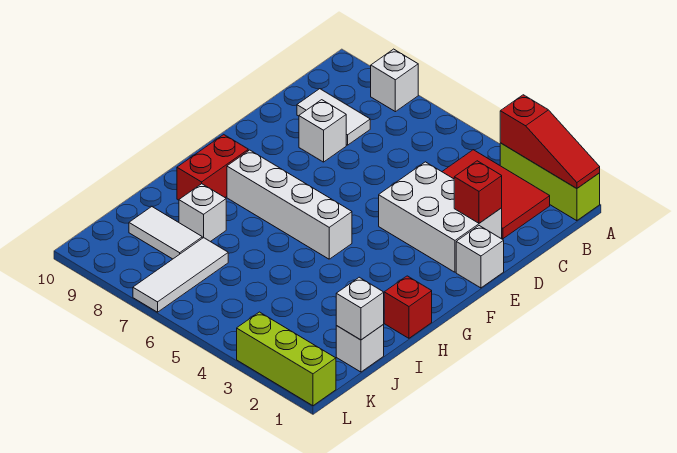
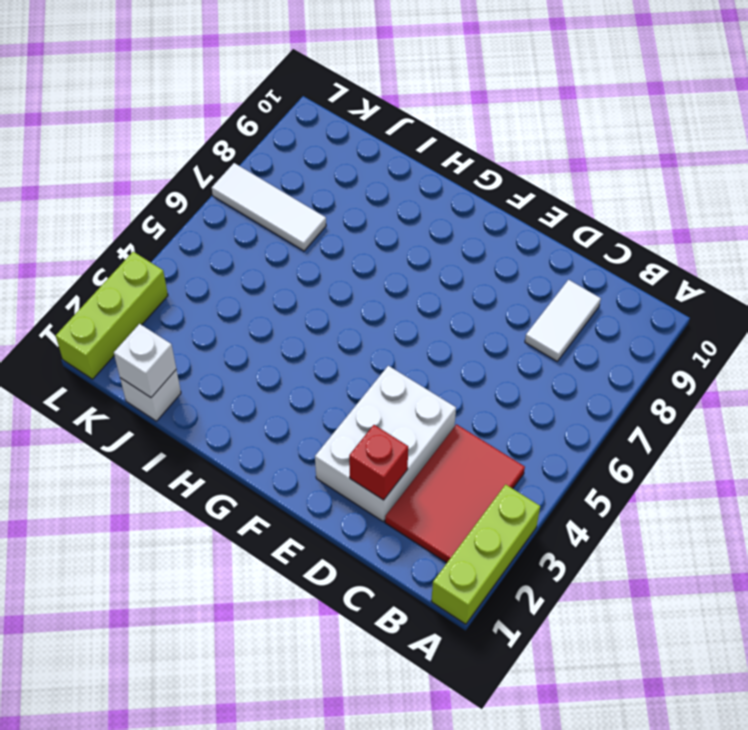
none -> white 1x1 brick [371,49,418,112]
none -> white 1x1 brick [299,100,346,162]
none -> white 1x1 brick [456,226,504,288]

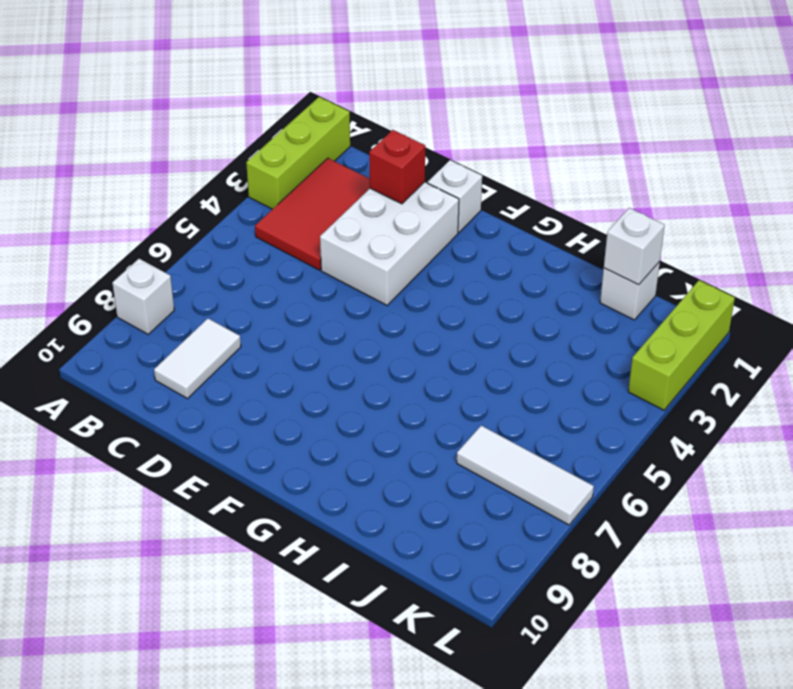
none -> white 1x1 brick [299,100,346,162]
none -> white 1x4 brick [227,150,352,259]
none -> red 1x2 brick [177,135,248,200]

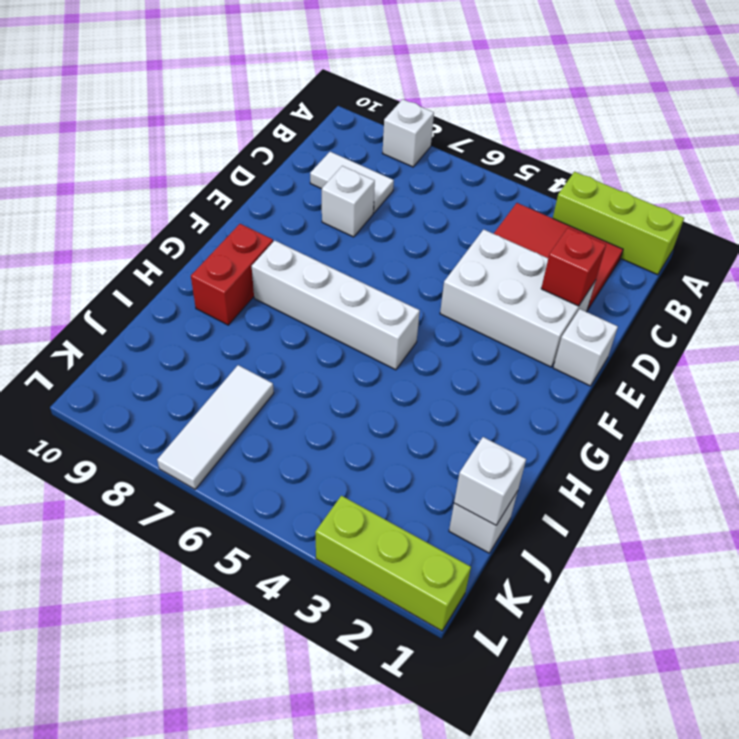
none -> red 1x1 brick [384,276,432,338]
none -> white 1x1 brick [179,184,226,242]
none -> white 1x2 tile [129,207,202,259]

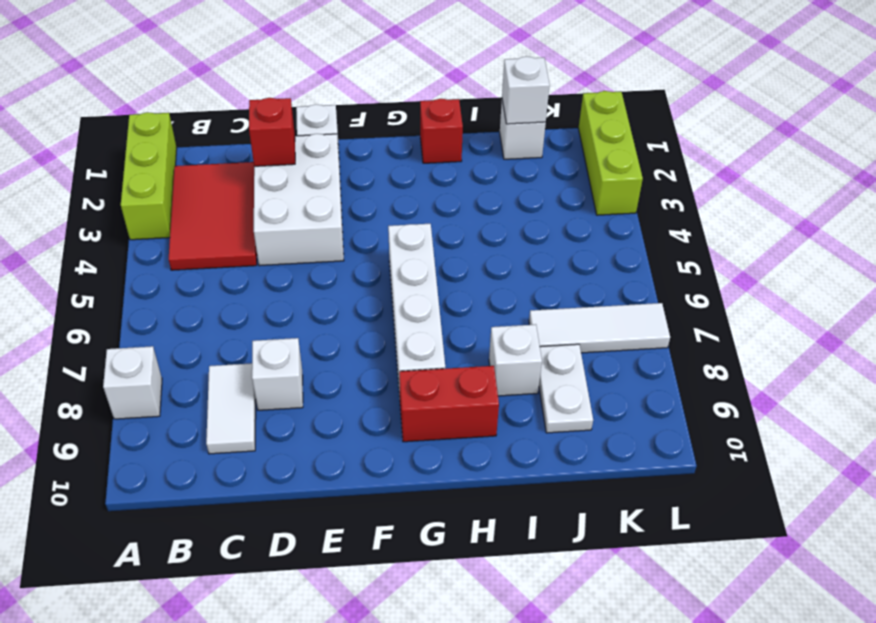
white 1x2 plate [539,344,593,433] -> white 1x2 tile [129,207,202,259]
none -> red 1x3 slope [500,95,600,189]

